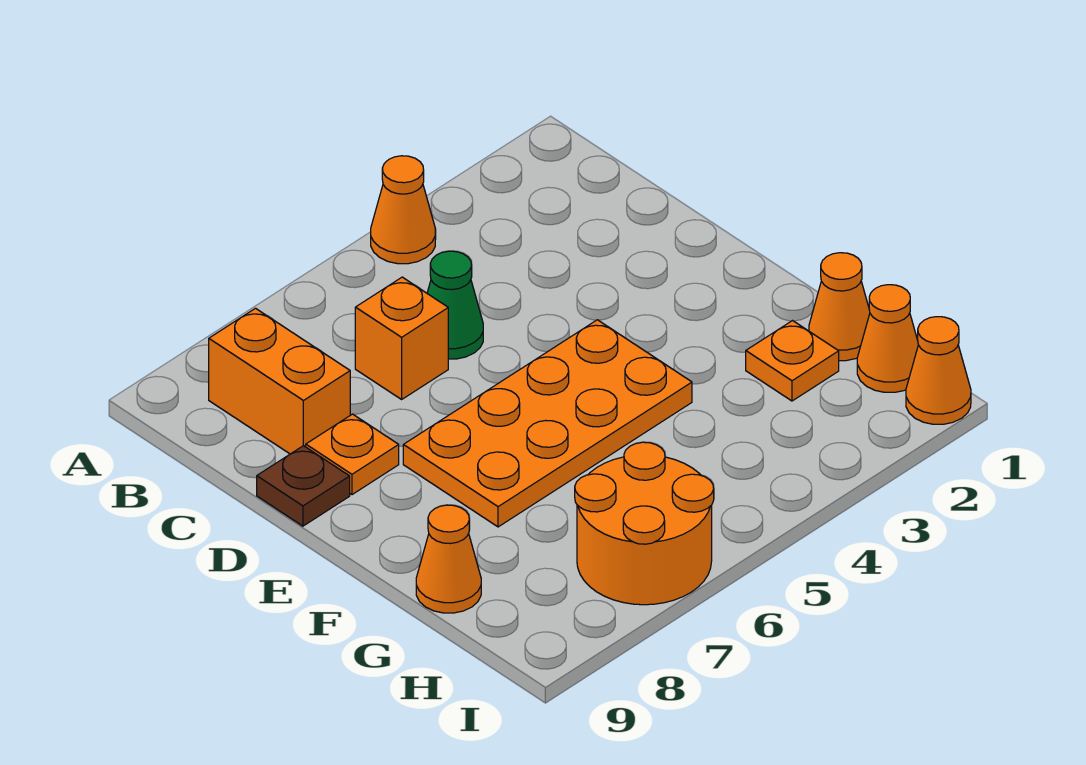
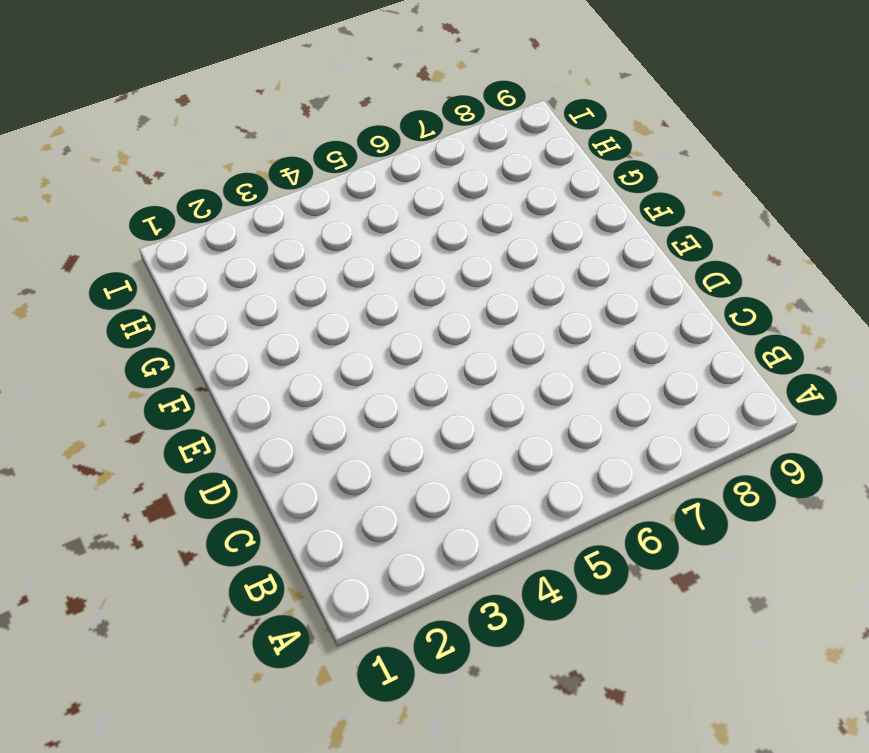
none -> orange 1x1 cone [371,156,436,264]
none -> orange 1x2 brick [209,308,350,454]
none -> green 1x1 cone [427,251,483,359]

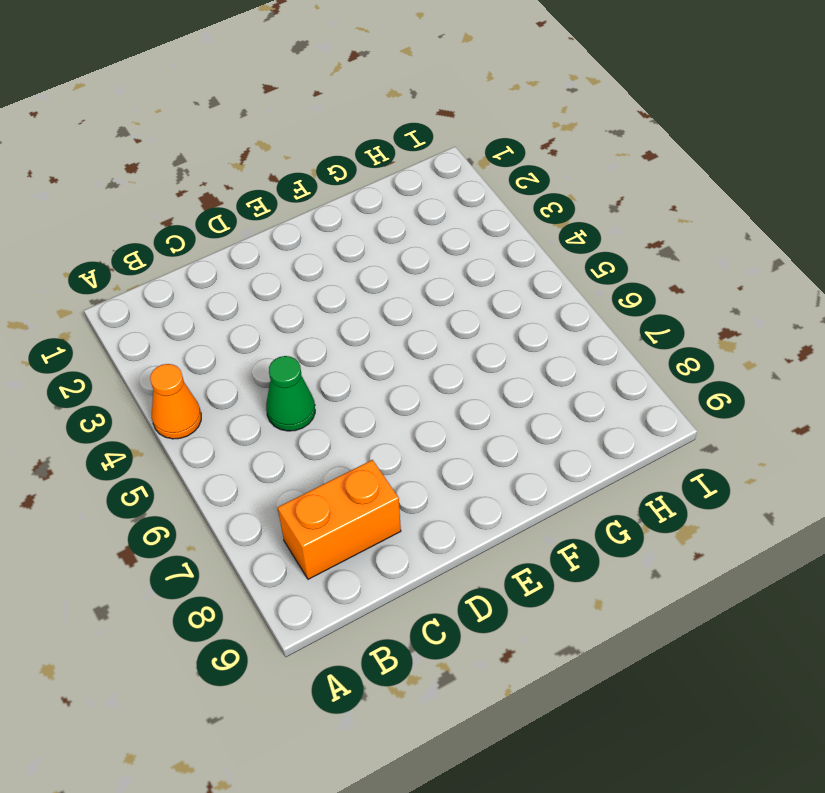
none -> orange 1x1 brick [355,277,448,399]
none -> orange 1x1 plate [306,414,399,495]
none -> brown 1x1 plate [257,446,350,526]

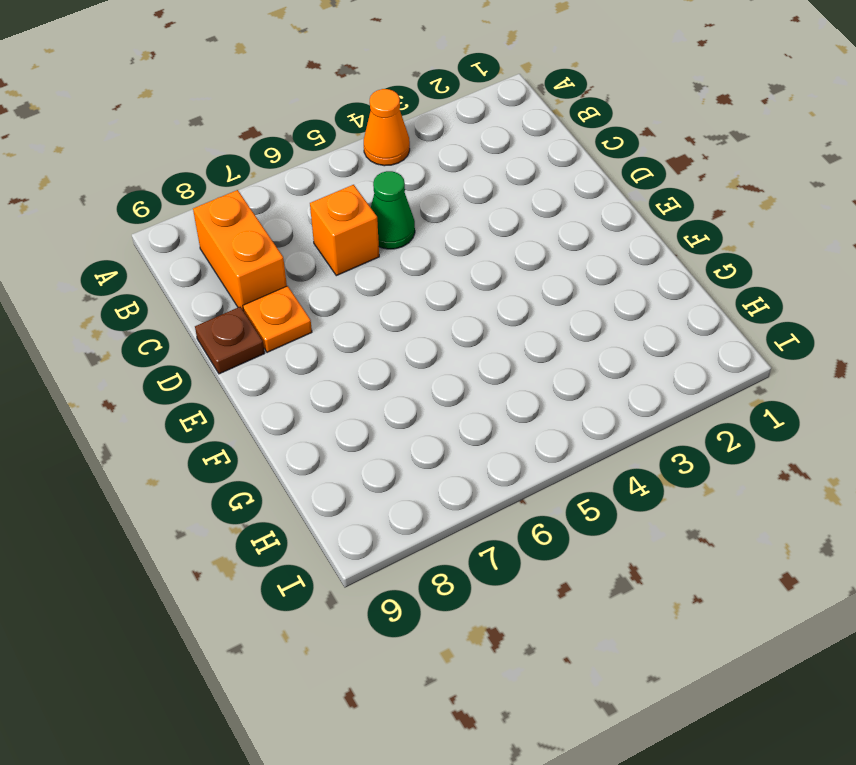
none -> orange 2x4 plate [403,320,692,527]
none -> orange 1x1 cone [809,253,870,361]
none -> orange 1x1 plate [746,321,839,401]

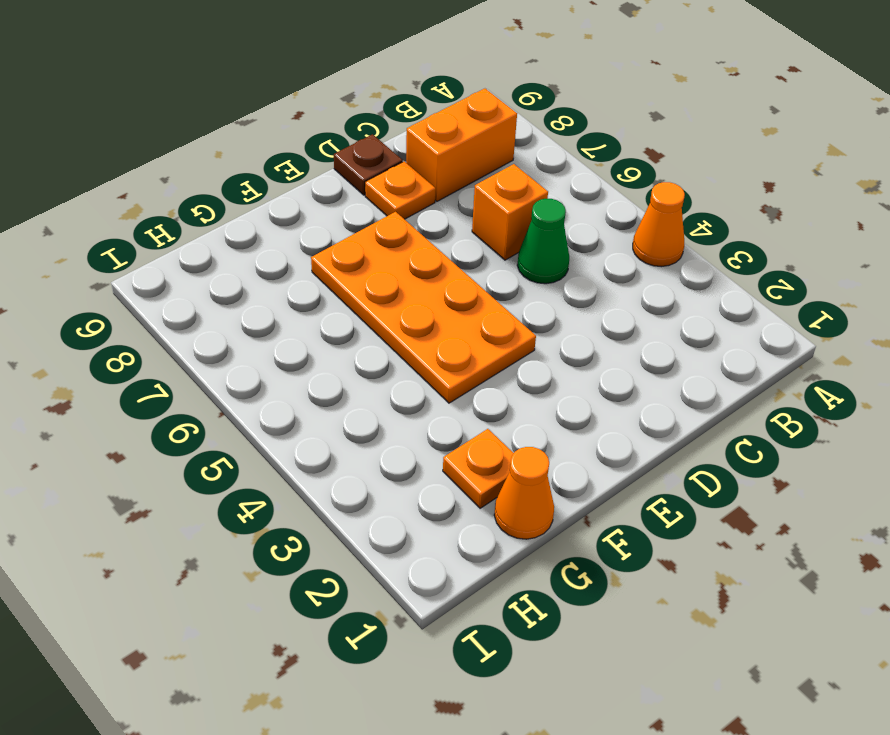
none -> orange 1x1 cone [416,505,481,613]
none -> orange 1x1 cone [857,285,918,392]
none -> orange 2x2 round brick [575,442,714,605]

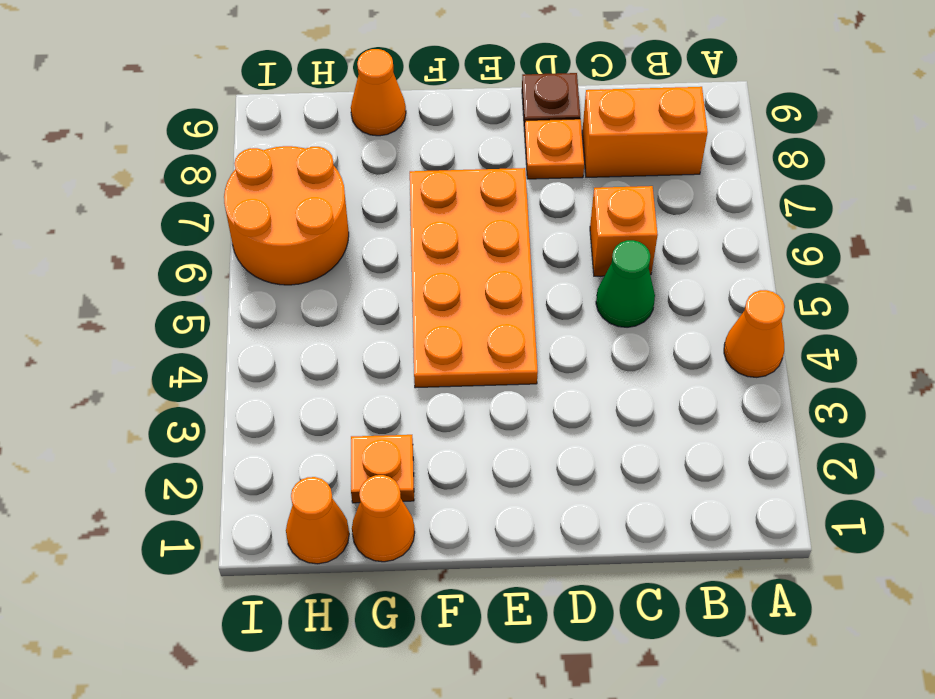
none -> orange 1x1 cone [906,317,971,424]

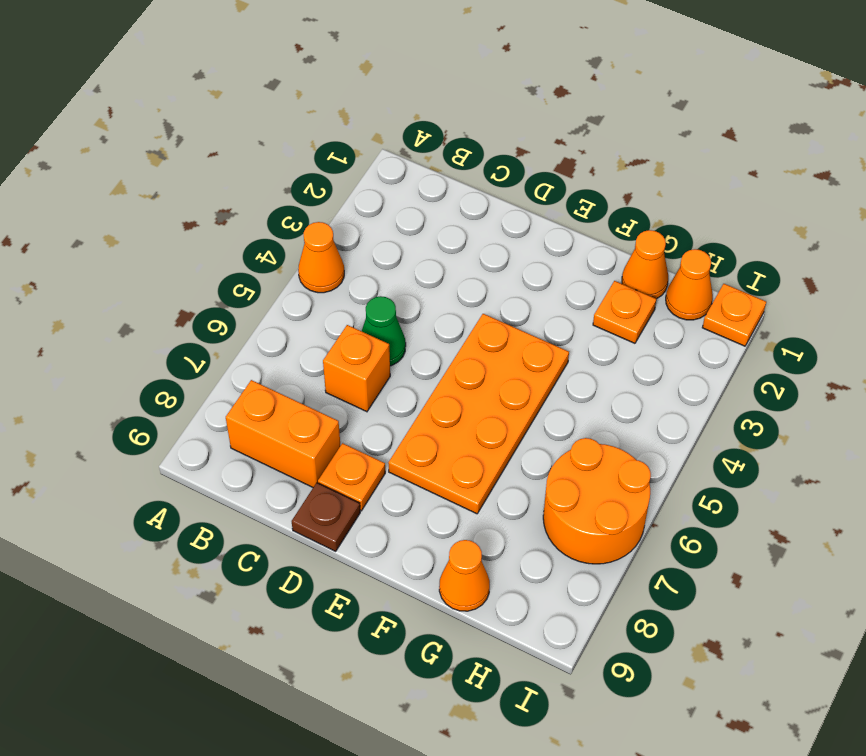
orange 1x1 plate [702,284,766,346] -> orange 1x1 cone [906,317,971,424]

